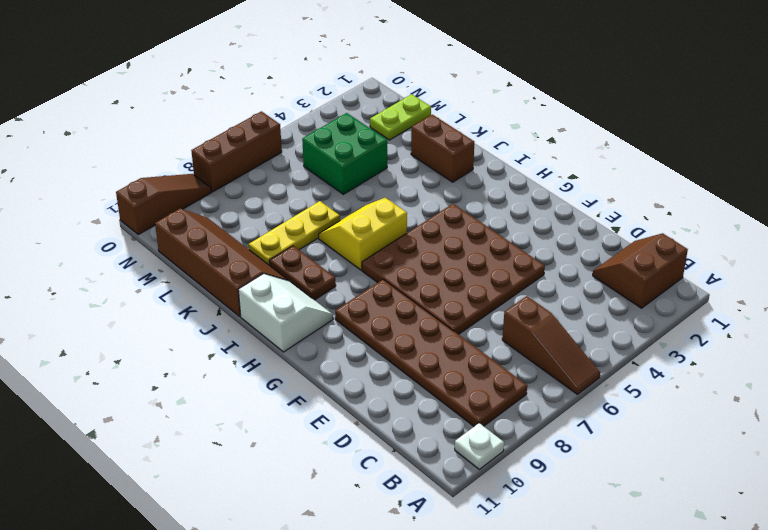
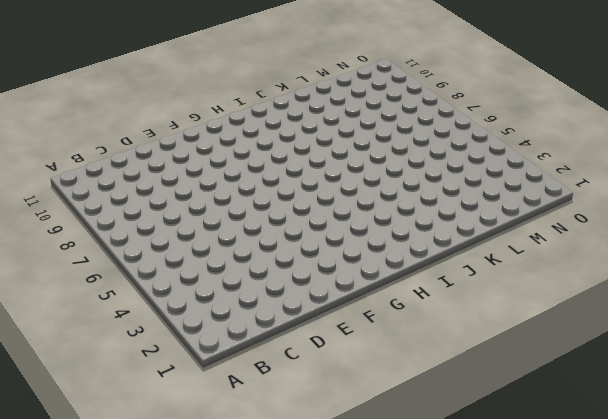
none -> brown 1x3 slope [502,296,600,394]
none -> white 1x1 plate [455,423,504,469]
none -> brown 2x2 slope [593,233,688,308]

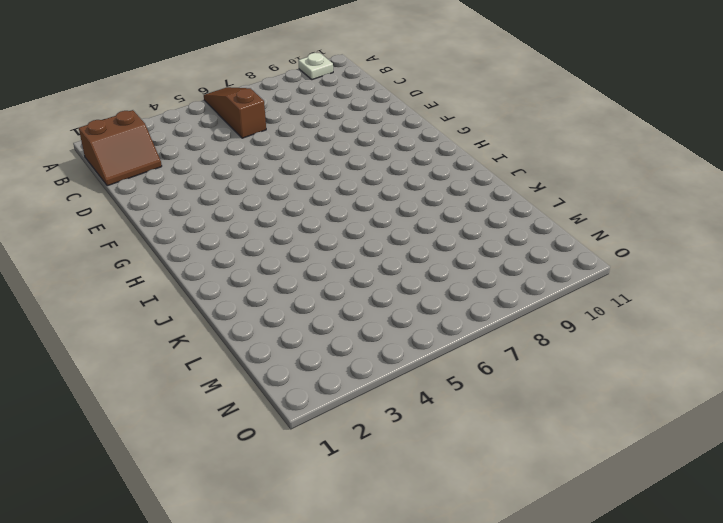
none -> brown 2x6 plate [335,279,527,426]
none -> brown 4x4 plate [362,204,545,335]
none -> white 2x2 slope [238,274,333,352]

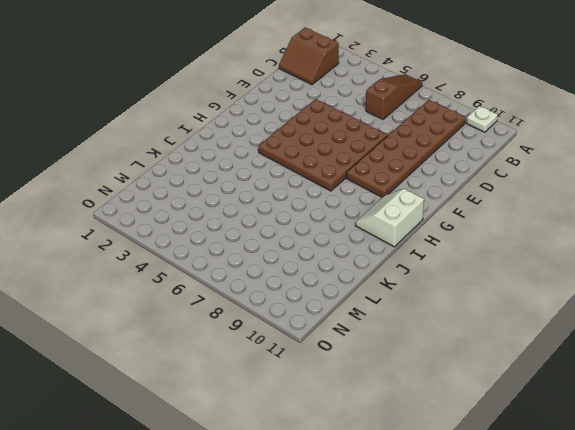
none -> yellow 2x2 slope [319,198,407,270]
none -> brown 1x2 plate [270,246,336,300]
none -> brown 1x2 brick [411,115,474,182]

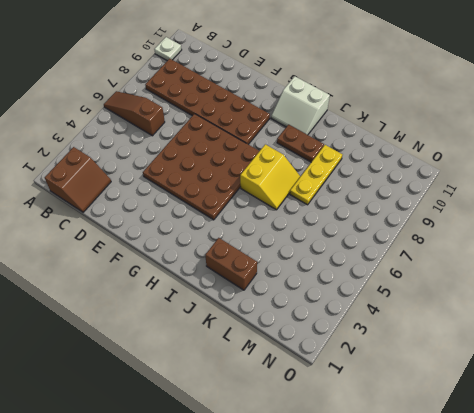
none -> brown 2x4 slope [155,209,289,316]
none -> green 2x2 brick [302,113,387,194]
none -> lime 1x2 plate [370,94,431,140]

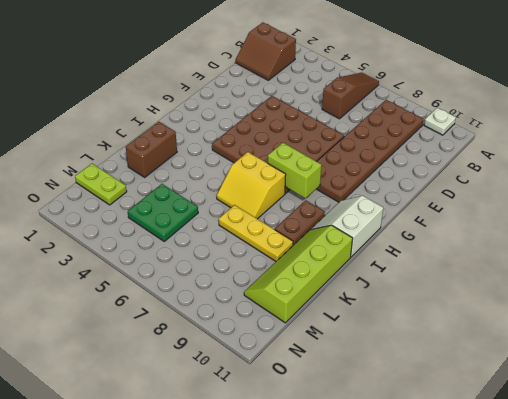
lime 1x2 brick [268,143,321,198] -> none
lime 2x4 slope [244,225,353,323] -> brown 2x4 slope [155,209,289,316]
green 2x2 plate [128,184,198,241] -> green 2x2 brick [302,113,387,194]
none -> brown 1x3 brick [191,111,282,192]
none -> brown 1x3 slope [116,174,211,235]

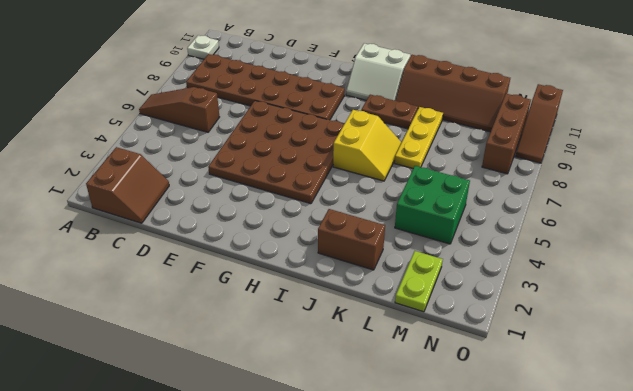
brown 1x3 brick [482,94,531,174] -> brown 1x3 brick moved to [191,111,282,192]

